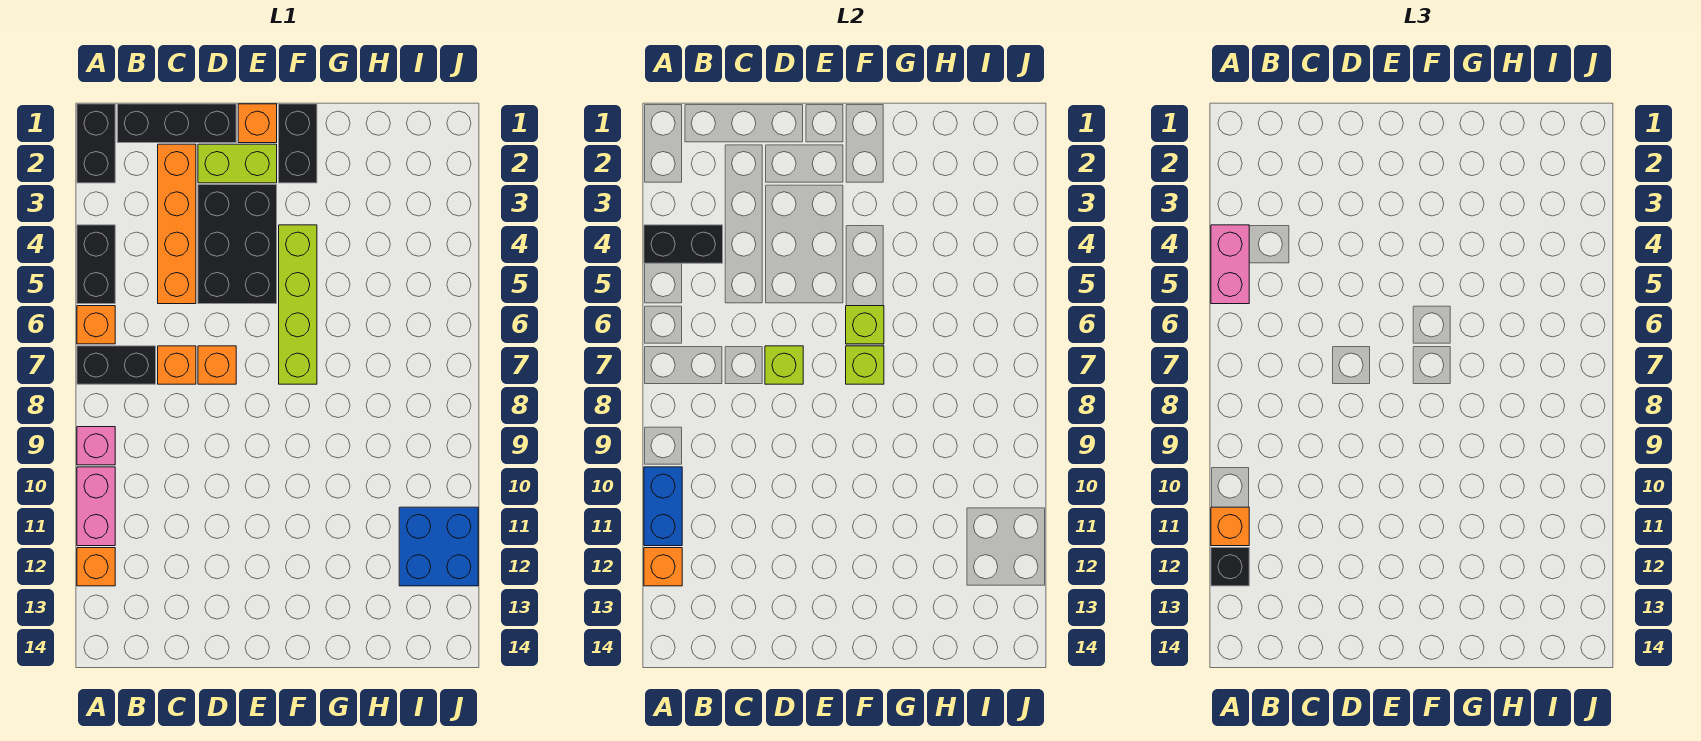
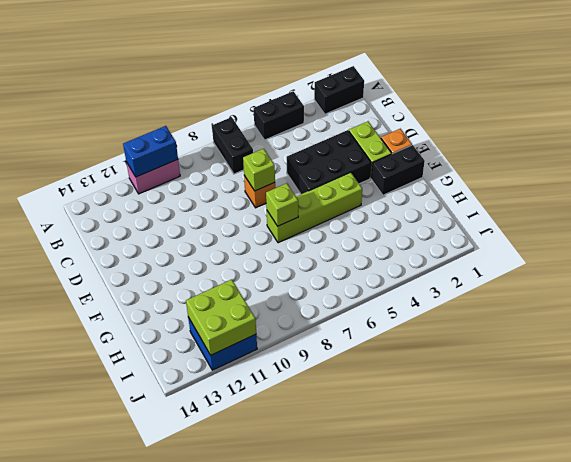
lime 2x2 brick [186,279,256,355] -> none
none -> orange 1x1 brick [77,306,115,344]
none -> pink 1x1 brick [77,427,115,465]
none -> orange 1x1 brick [77,548,115,586]

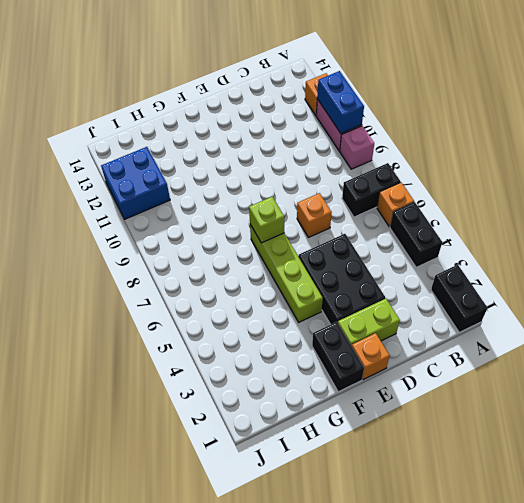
none -> black 1x3 brick [117,104,236,143]
none -> orange 1x4 brick [158,144,196,304]
none -> orange 1x1 brick [158,346,196,384]

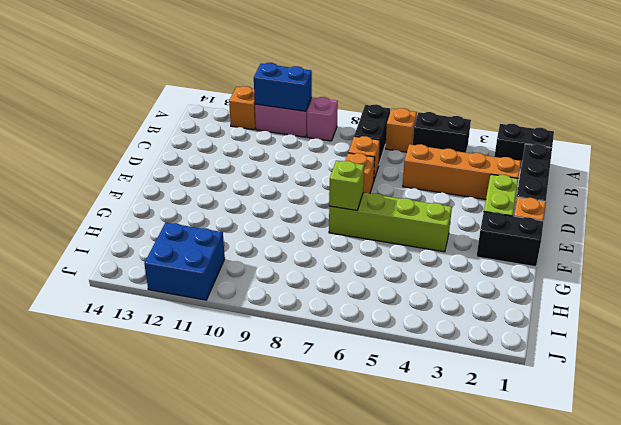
none -> black 2x3 brick [198,185,277,304]
none -> black 1x2 brick [644,225,723,263]
none -> orange 1x1 brick [644,548,682,586]

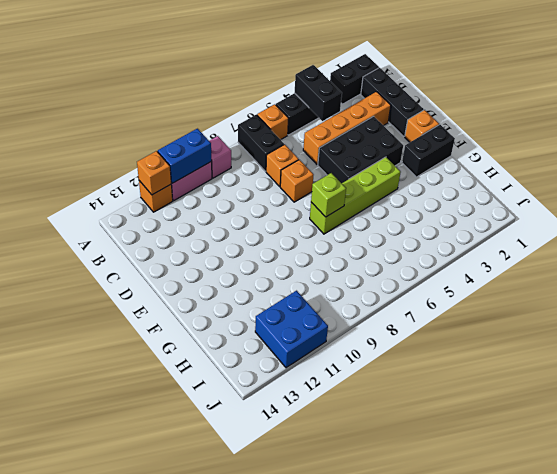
none -> lime 1x2 brick [198,144,277,183]
none -> lime 1x1 brick [765,346,803,384]
none -> lime 1x1 brick [846,306,884,344]

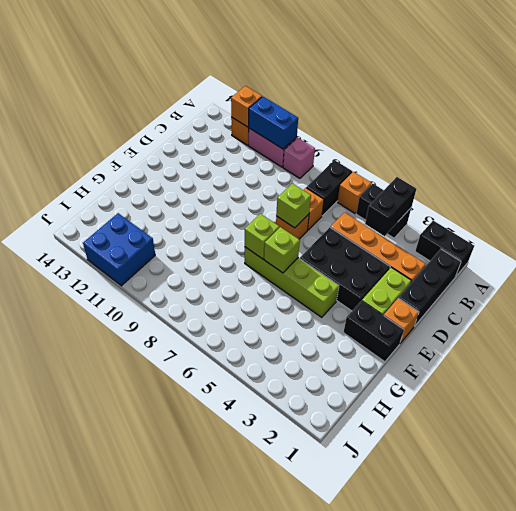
none -> pink 1x2 brick [1211,225,1249,304]
none -> orange 1x1 brick [1211,507,1249,546]
none -> black 1x1 brick [1211,548,1249,586]

